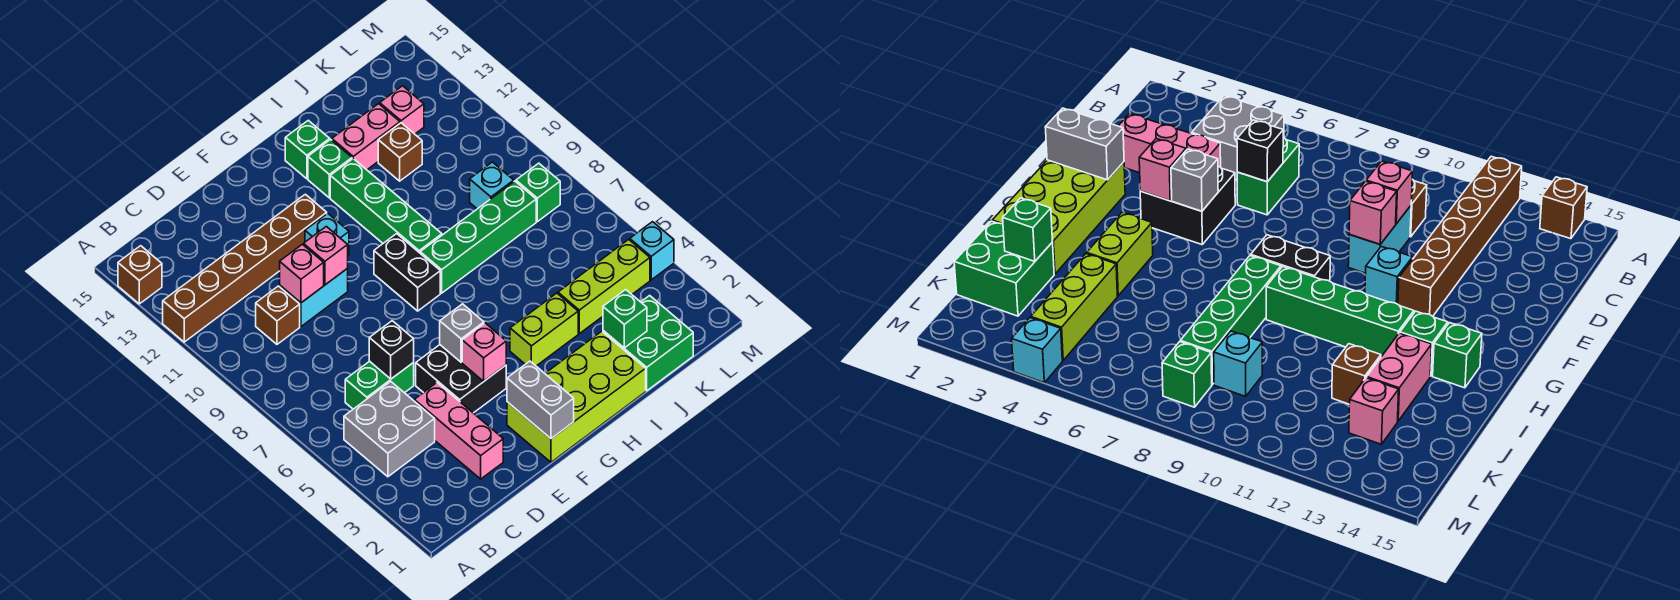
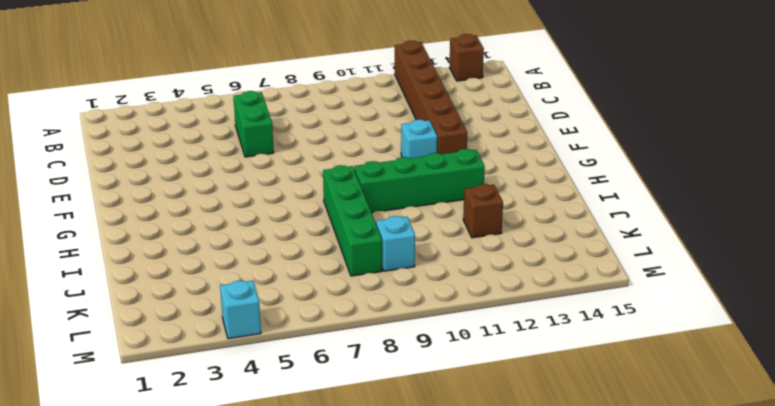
none -> grey 2x2 brick [344,381,435,477]
none -> brown 1x1 brick [256,286,300,344]
none -> pink 1x3 brick [414,383,503,479]
none -> cyan 1x2 brick [280,268,348,326]

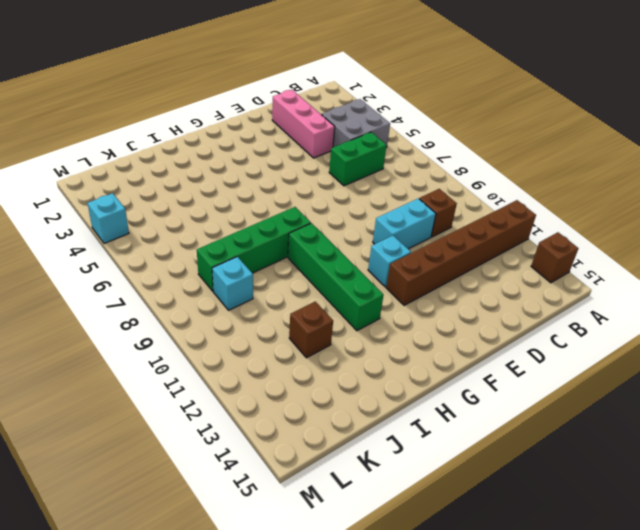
none -> black 2x2 brick [416,345,506,413]
none -> lime 2x4 brick [507,331,646,462]
none -> black 1x2 brick [374,234,440,311]
none -> lime 1x2 brick [510,293,578,366]

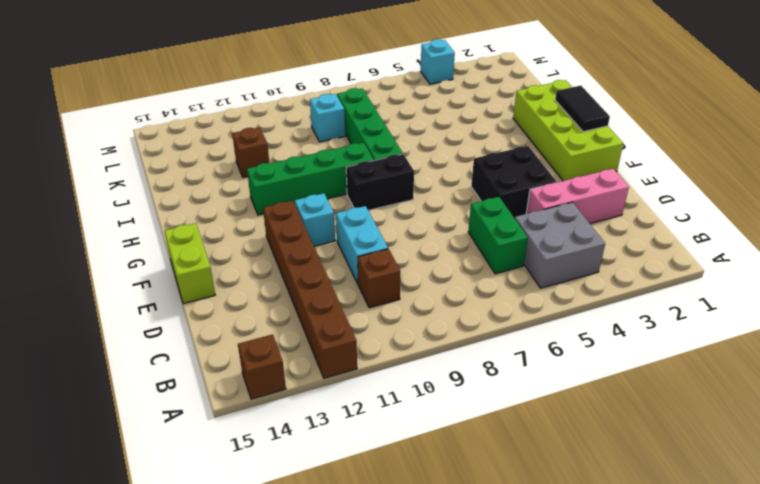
lime 1x2 brick [164,223,215,303] -> lime 1x2 brick moved to [510,293,578,366]
black 1x2 tile [555,86,610,132] -> none
none -> green 1x1 brick [308,139,352,198]
none -> green 1x1 brick [285,120,330,179]
none -> pink 1x2 brick [332,104,400,170]
none -> green 2x2 brick [603,296,693,391]

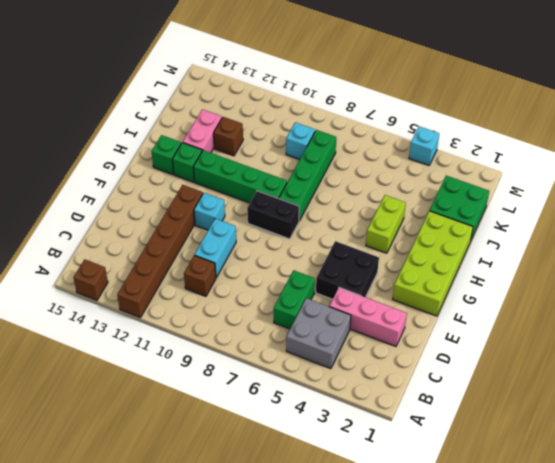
none -> lime 1x3 brick [558,239,650,334]
none -> pink 1x1 brick [380,86,424,134]
none -> green 1x1 brick [516,163,560,222]
none -> black 1x1 brick [369,321,414,379]

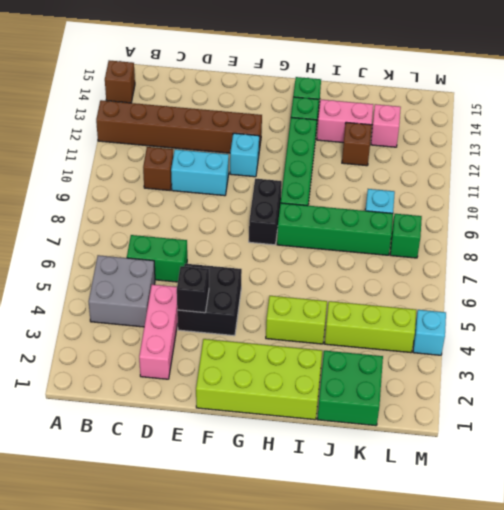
black 1x1 brick [177,266,209,313] -> black 1x1 brick moved to [369,321,414,379]
none -> pink 1x1 brick [280,244,324,303]
none -> pink 1x1 brick [304,227,348,285]
none -> grey 1x2 brick [507,361,574,439]
none -> pink 1x1 brick [462,323,506,381]

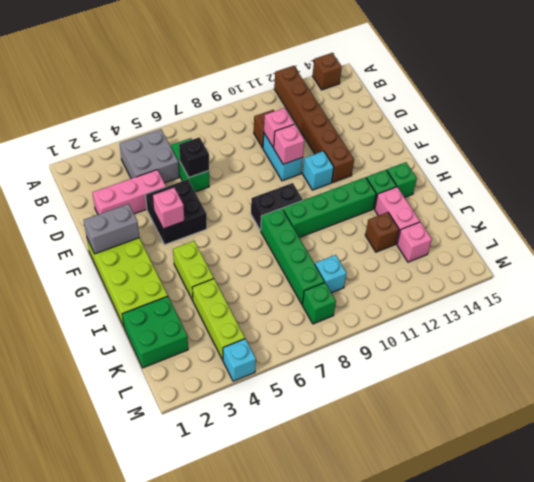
none -> grey 1x1 brick [440,304,484,362]
none -> green 1x1 brick [603,290,647,348]

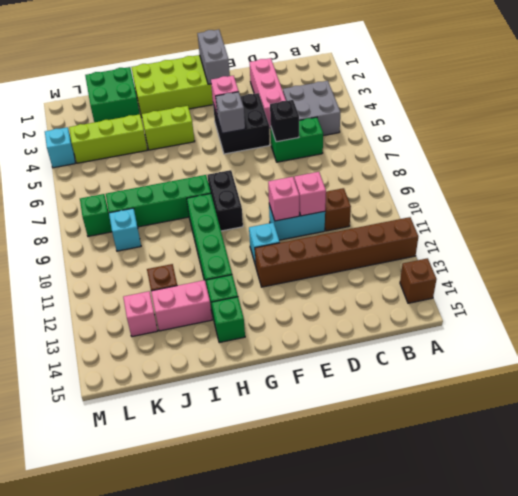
none -> green 1x1 brick [603,290,647,348]

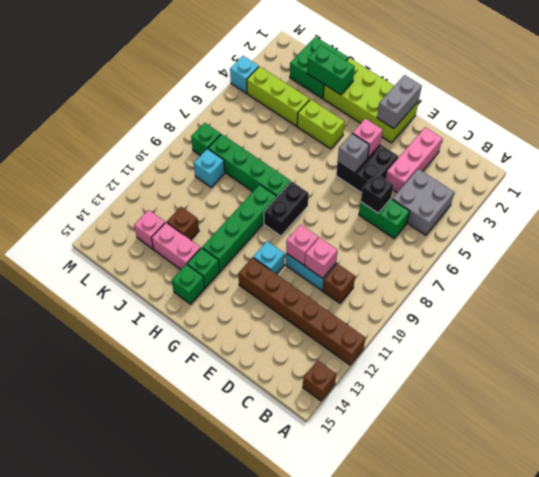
green 1x2 brick [307,45,355,95] -> green 1x1 brick [603,290,647,348]

